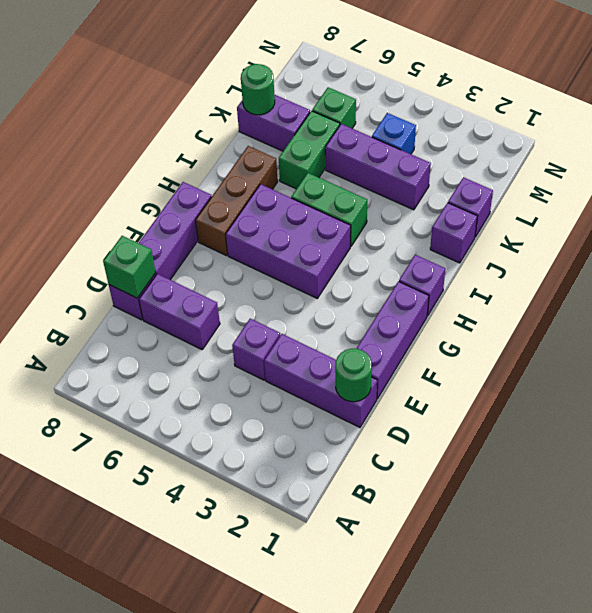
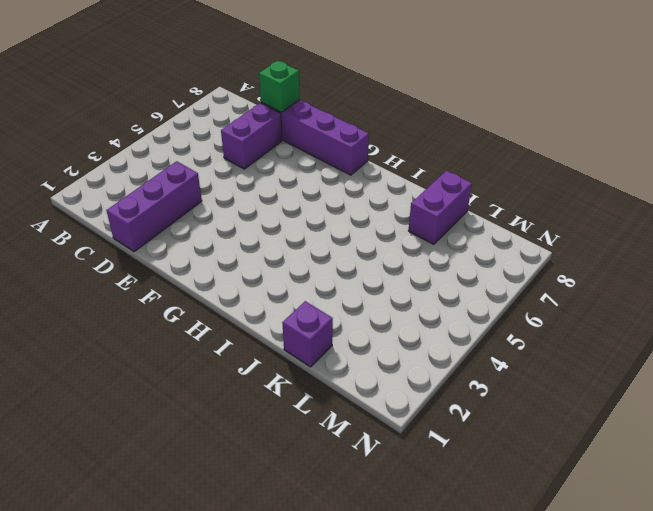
none -> purple 1x1 brick [232,319,280,380]
none -> purple 1x3 brick [356,281,429,399]
none -> purple 2x3 brick [226,184,351,298]

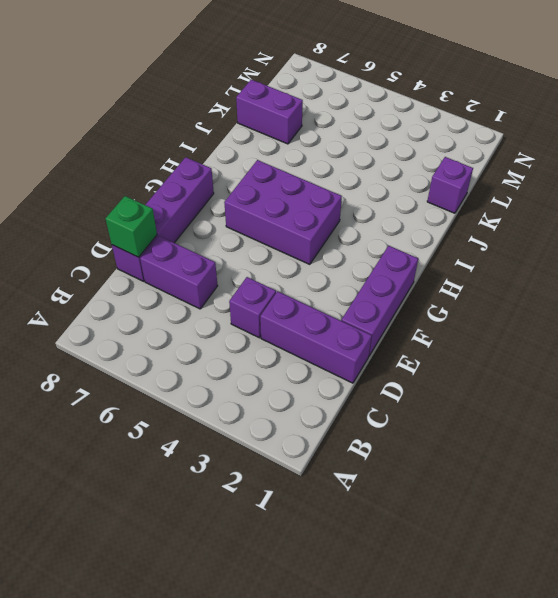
none -> brown 1x3 brick [196,146,278,256]
none -> purple 1x1 brick [399,255,445,316]
none -> green 1x2 brick [291,173,367,246]

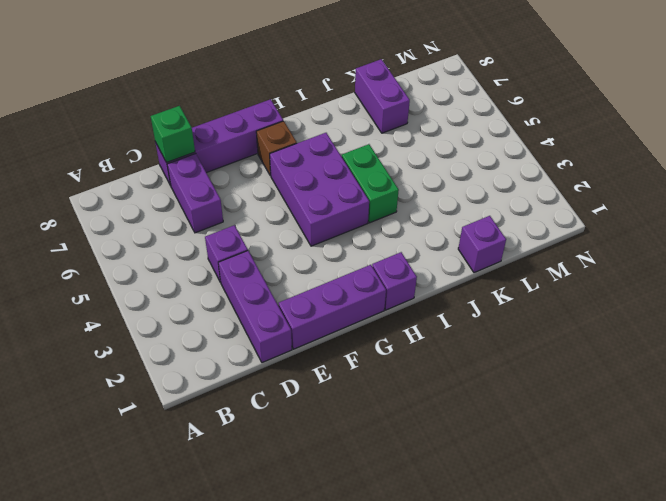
brown 1x1 brick [256,121,297,175] -> brown 1x3 brick [196,146,278,256]
none -> purple 1x1 brick [430,203,477,263]
none -> green 1x2 brick [279,111,340,189]
none -> purple 1x3 brick [325,124,431,210]

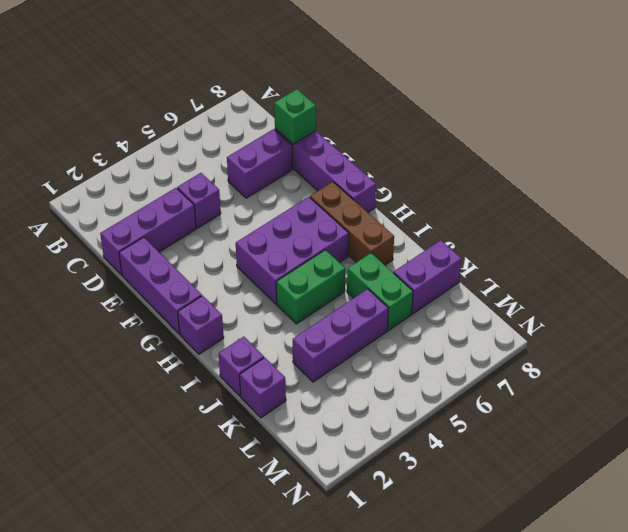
none -> blue 1x1 brick [372,113,416,154]
none -> green 1x1 brick [312,87,356,128]
none -> green 1x1 round brick [335,349,372,402]

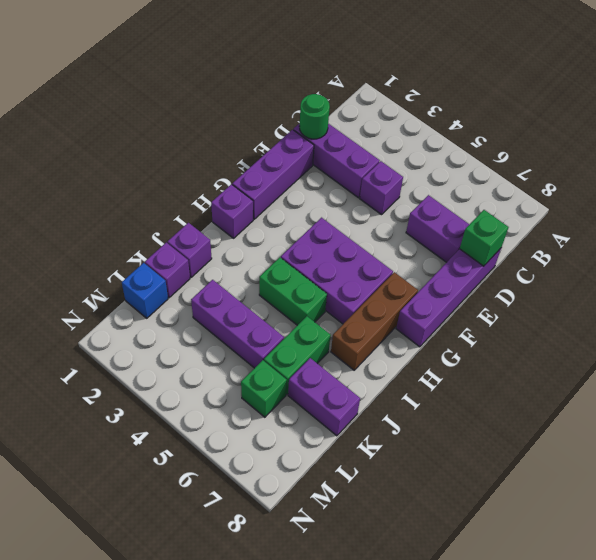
blue 1x1 brick [122,263,168,318] -> blue 1x1 brick moved to [372,113,416,154]
none -> green 1x1 round brick [241,64,275,115]

